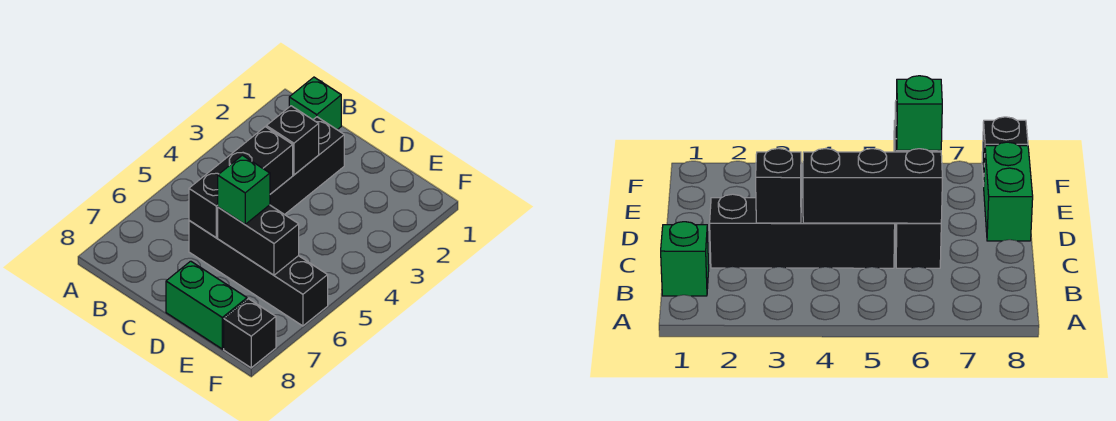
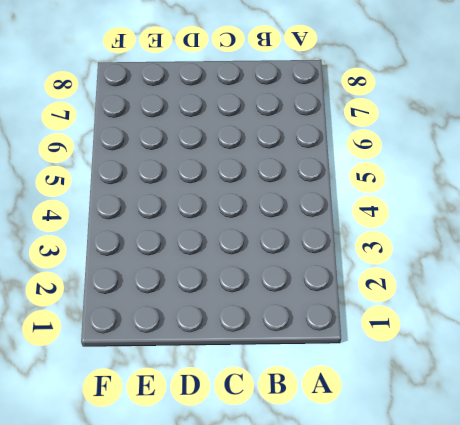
none -> green 1x1 brick [289,77,341,130]
none -> black 1x4 brick [270,117,344,215]

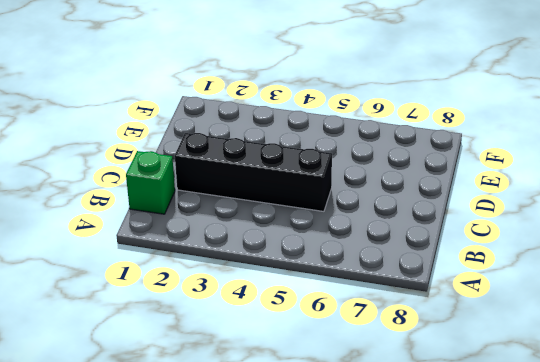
none -> black 1x4 brick [189,221,328,326]
none -> green 1x2 brick [166,261,247,349]

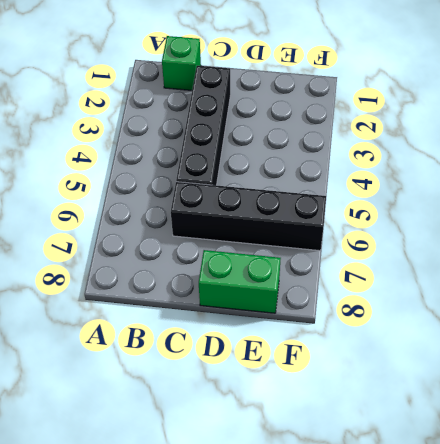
none -> black 1x1 brick [224,299,276,368]
none -> black 1x1 brick [266,106,319,175]

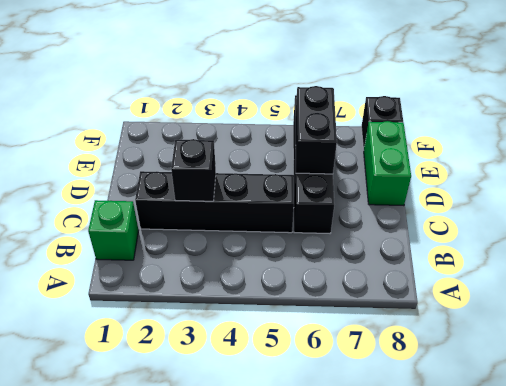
none -> black 1x3 brick [189,127,293,238]
none -> green 1x1 brick [218,155,270,224]

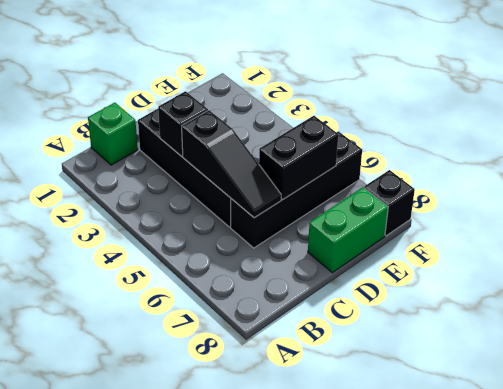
black 1x3 slope [182,110,281,218] -> black 1x3 brick [189,127,293,238]
none -> green 1x1 brick [218,155,270,224]

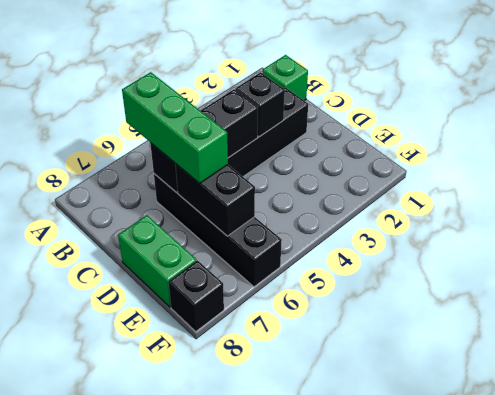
green 1x3 brick [122,72,228,183] -> green 1x1 brick [218,155,270,224]

